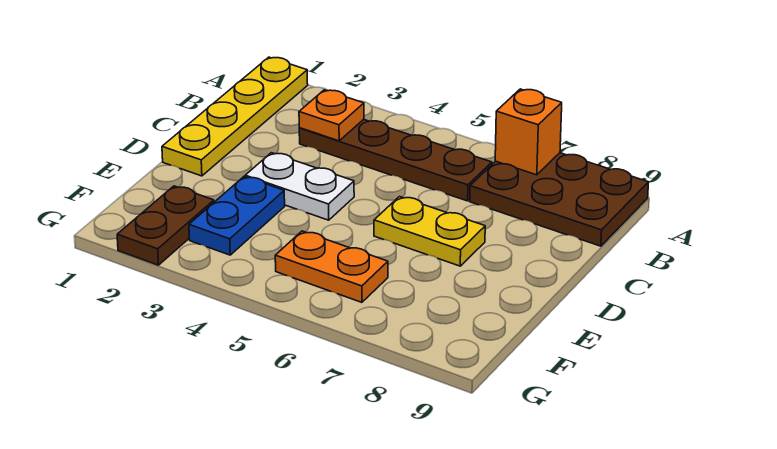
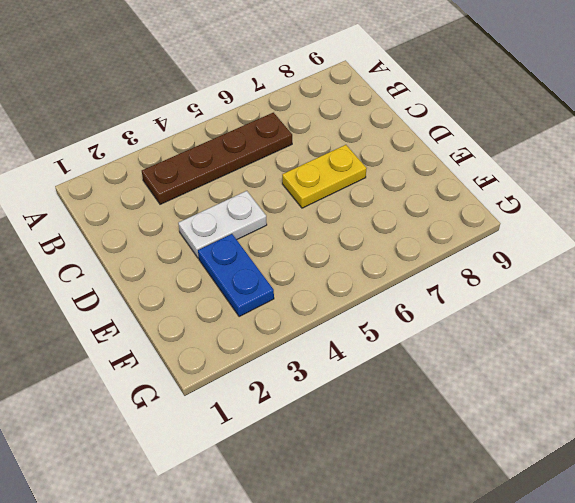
none -> yellow 1x4 plate [162,57,308,176]
none -> brown 2x3 plate [470,153,649,246]

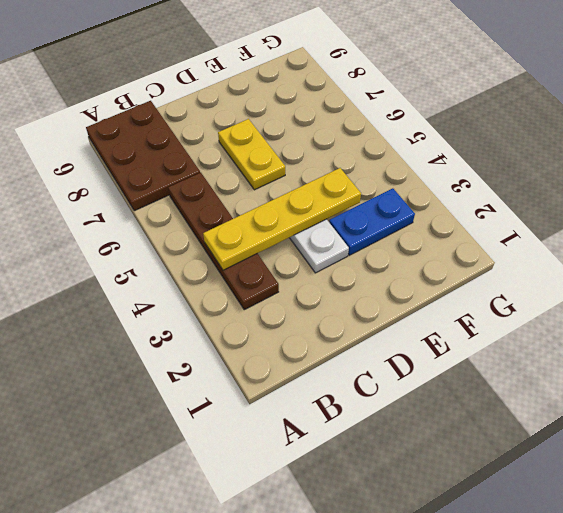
yellow 1x4 plate [203,168,361,270] -> yellow 1x4 plate moved to [162,57,308,176]
none -> brown 1x2 plate [117,186,214,265]
none -> orange 1x2 plate [275,231,388,302]

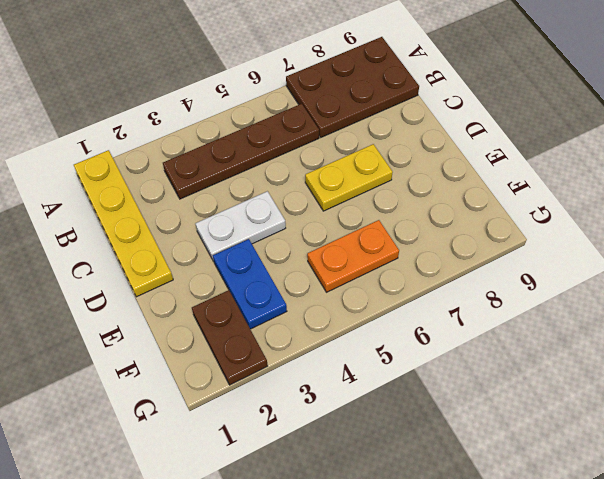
none -> orange 1x1 brick [495,89,562,175]
none -> orange 1x1 plate [299,90,364,141]

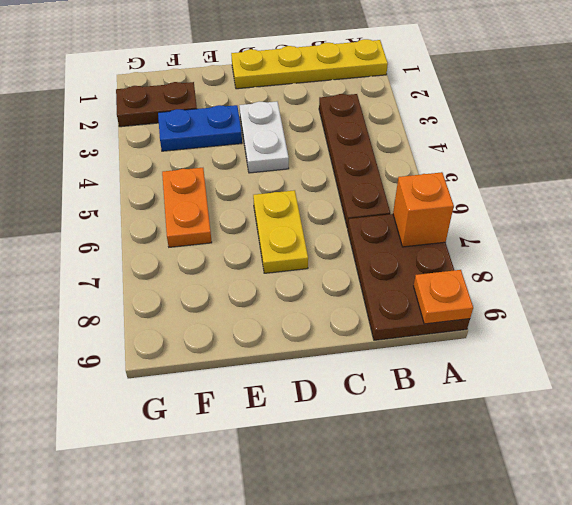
orange 1x1 plate [414,270,473,324] -> orange 1x1 plate moved to [299,90,364,141]

